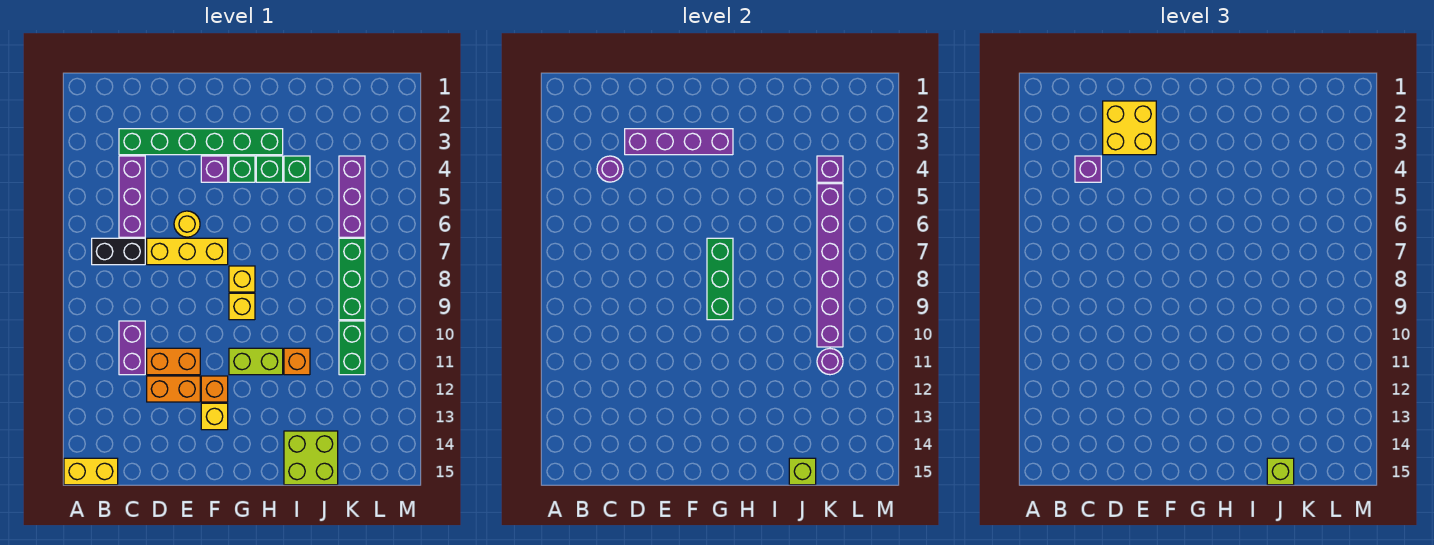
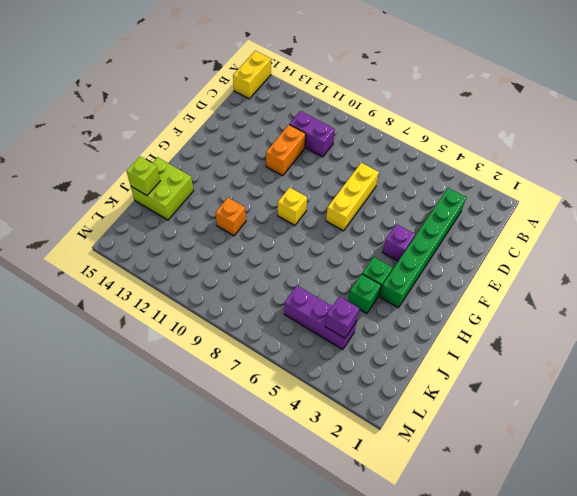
none -> black 1x2 brick [92,238,145,265]
none -> purple 1x3 brick [119,156,145,237]
none -> orange 1x2 brick [147,376,200,402]
none -> yellow 1x1 round brick [174,211,200,237]

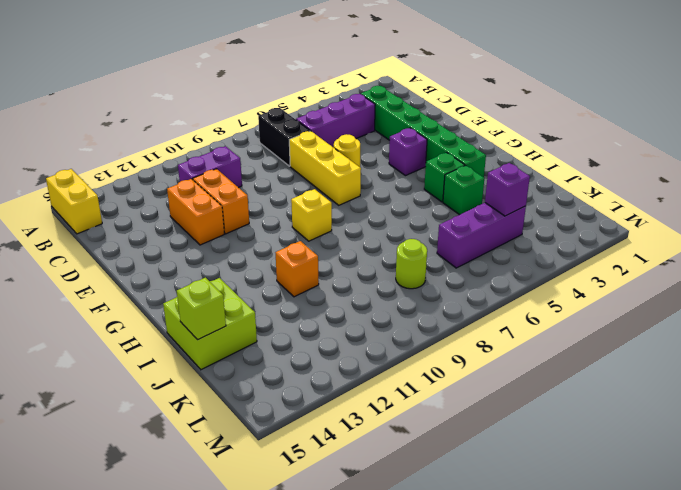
lime 1x1 round brick [396,239,427,289] -> green 1x3 brick [339,238,365,320]
none -> orange 1x1 brick [201,376,228,402]
none -> yellow 1x1 brick [201,403,228,430]
none -> green 1x1 brick [229,156,255,182]
none -> yellow 1x1 brick [229,266,255,292]

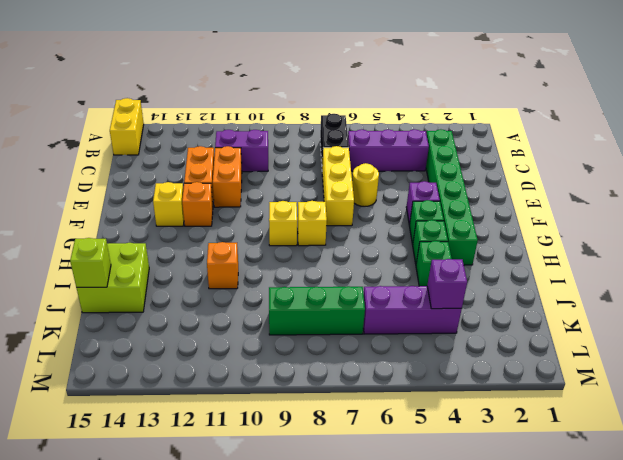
none -> lime 1x2 brick [229,348,283,375]
none -> green 1x2 brick [339,321,365,375]
none -> purple 1x1 round brick [597,156,623,182]
none -> purple 1x4 brick [625,129,733,155]

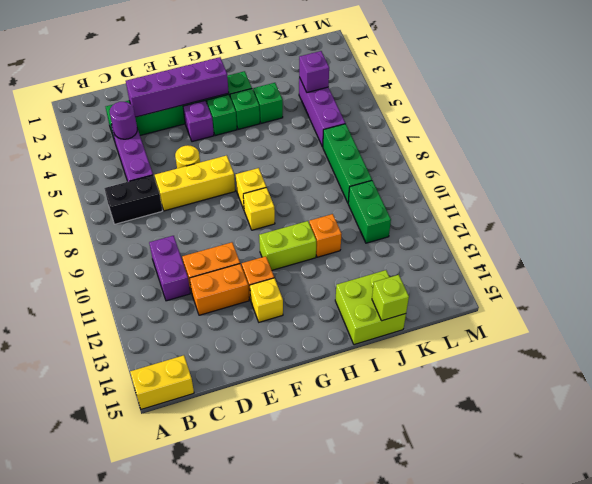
none -> green 1x3 brick [707,238,733,320]
none -> purple 1x6 brick [817,184,843,347]
none -> purple 1x1 round brick [817,349,843,375]
none -> purple 1x1 brick [1075,156,1101,182]

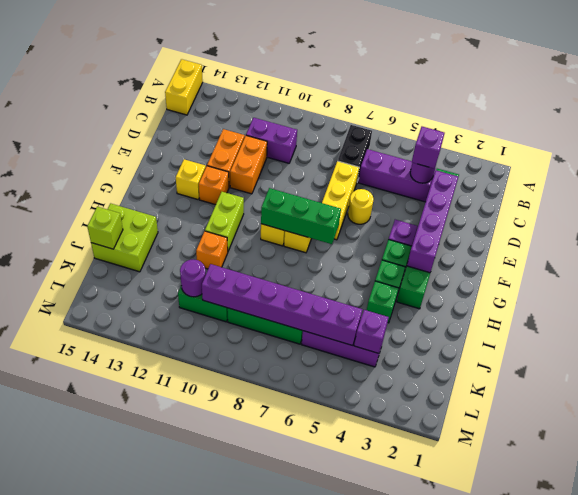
none -> yellow 2x2 brick [1103,101,1156,155]
none -> lime 1x1 brick [1267,458,1294,485]

